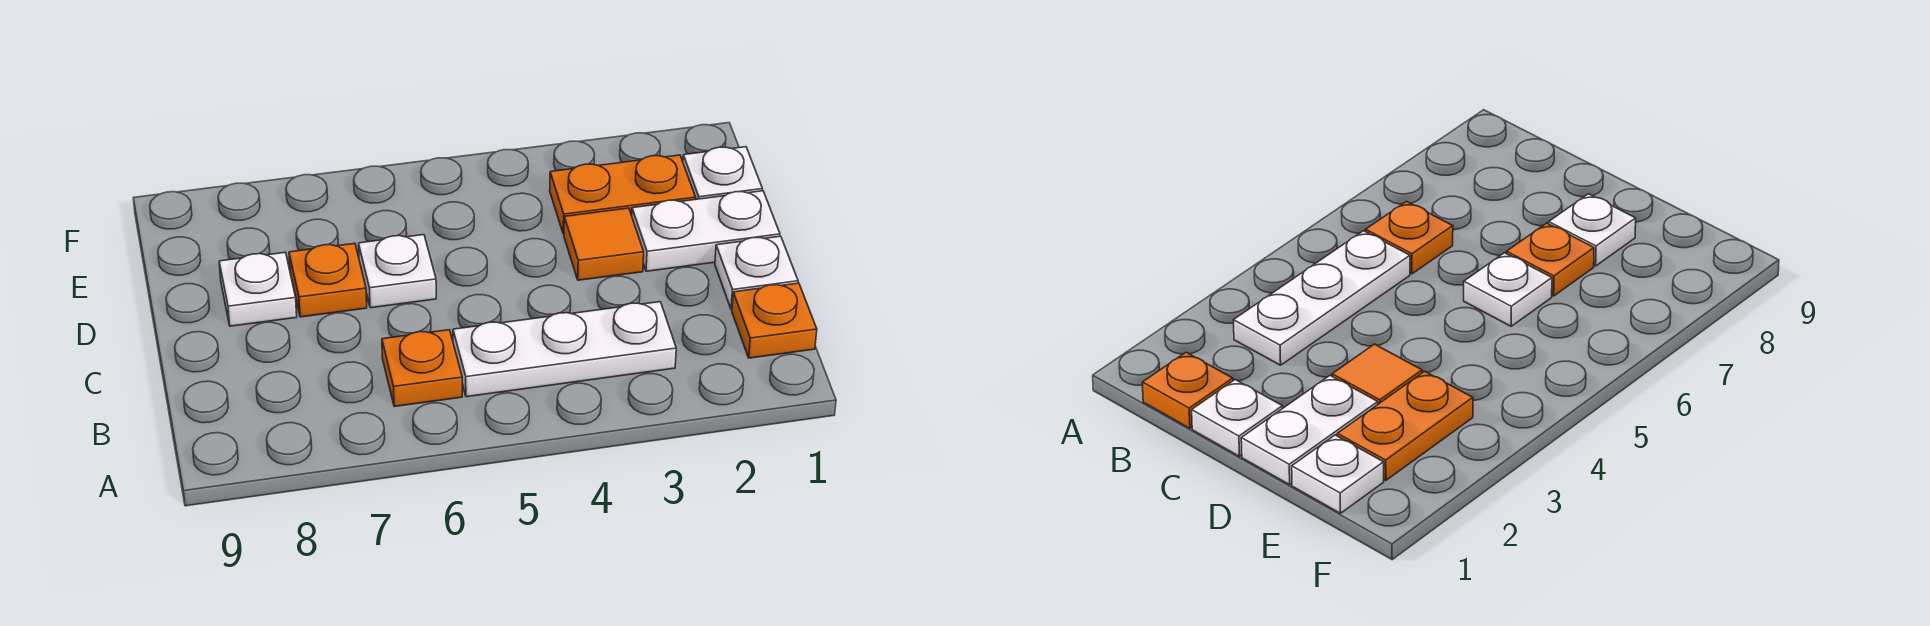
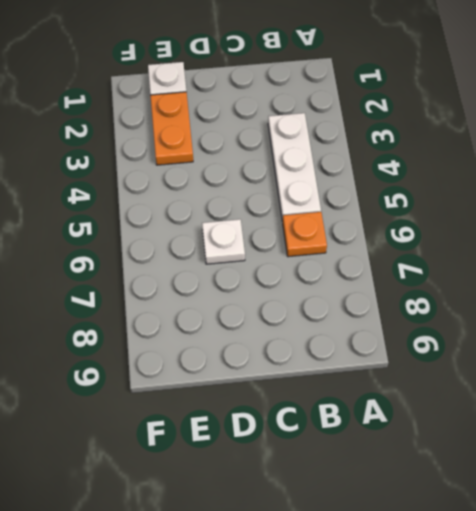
none -> orange 1x1 plate [732,283,817,358]
none -> white 1x1 plate [715,236,798,310]

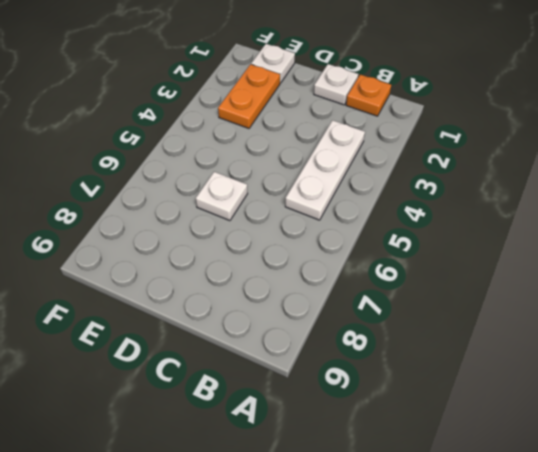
none -> orange 1x1 plate [382,330,462,407]
none -> white 1x2 plate [632,191,780,271]

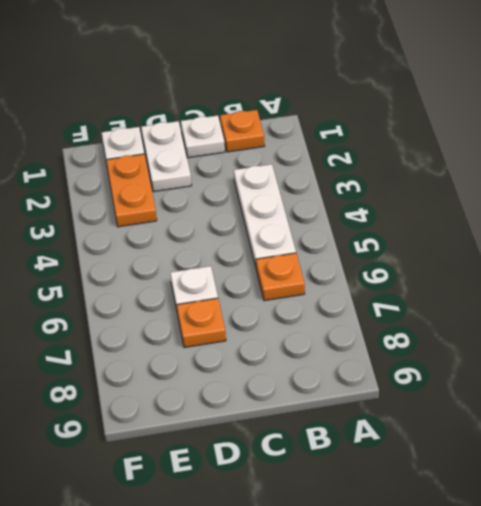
none -> orange 1x1 tile [564,208,644,280]
none -> white 1x1 plate [219,253,297,326]

